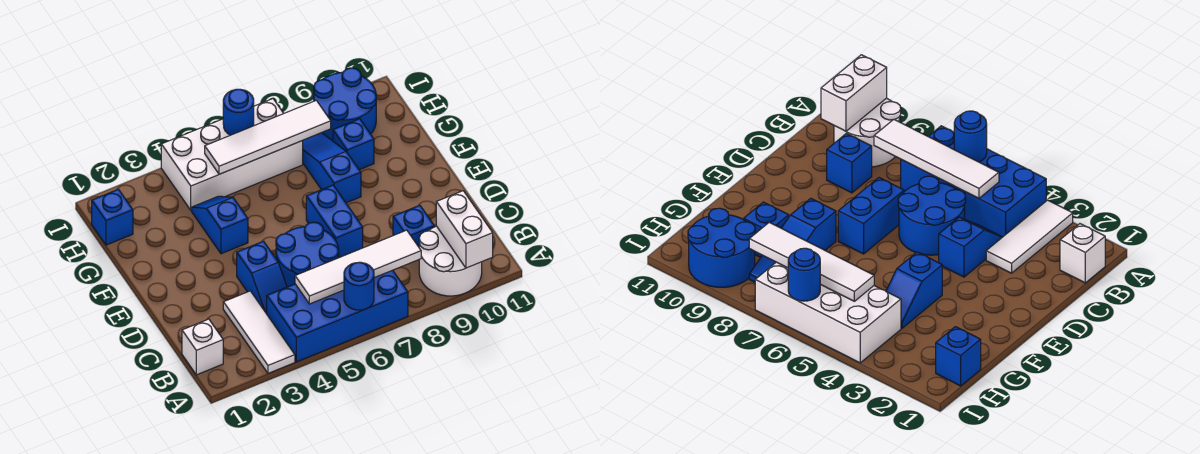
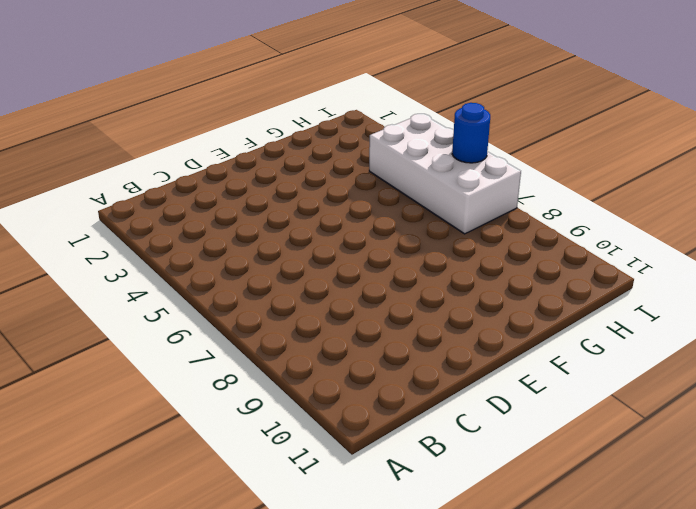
none -> white 1x3 tile [223,291,295,373]
none -> blue 2x4 brick [267,270,408,362]
none -> white 2x2 round brick [419,226,482,296]

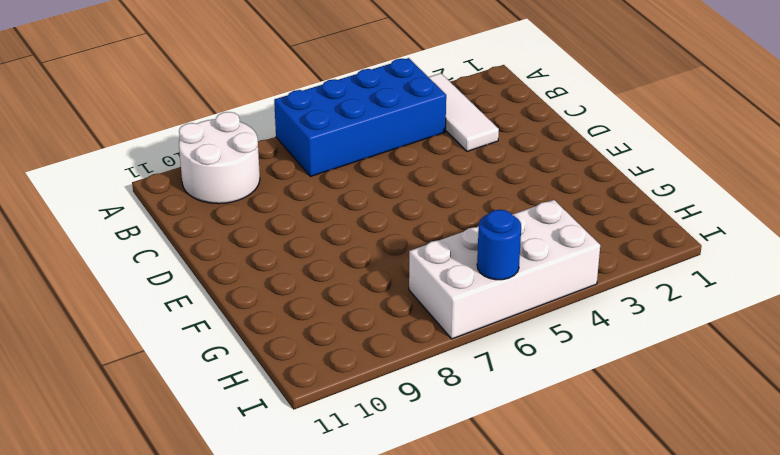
none -> white 1x1 brick [182,319,223,375]
none -> blue 1x2 slope [237,241,287,314]
none -> blue 2x2 round brick [276,222,339,287]

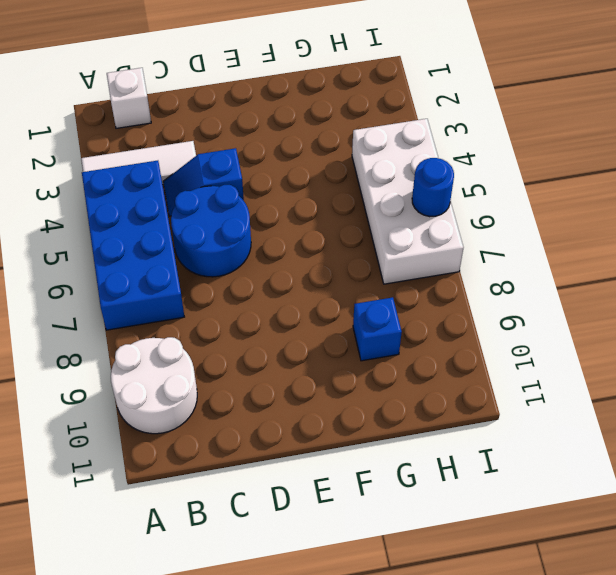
none -> blue 1x1 brick [393,205,434,247]
none -> blue 1x2 brick [306,185,363,258]
none -> blue 1x2 slope [192,196,248,254]

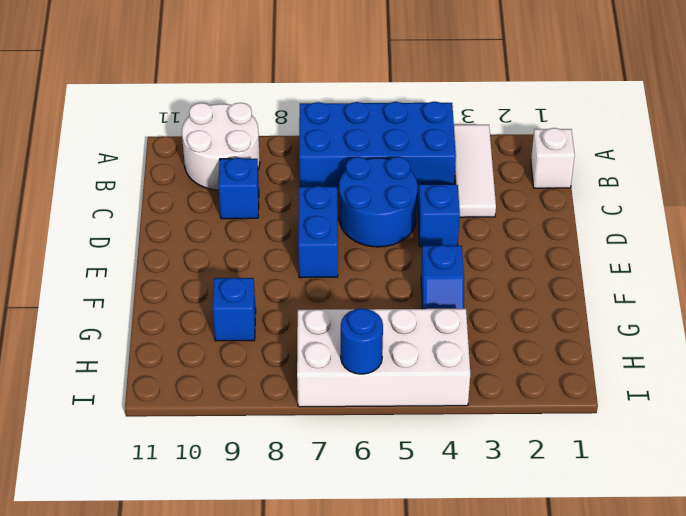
none -> blue 1x3 slope [303,133,361,203]
none -> blue 1x1 brick [92,189,133,245]
none -> blue 2x2 round brick [314,68,376,141]

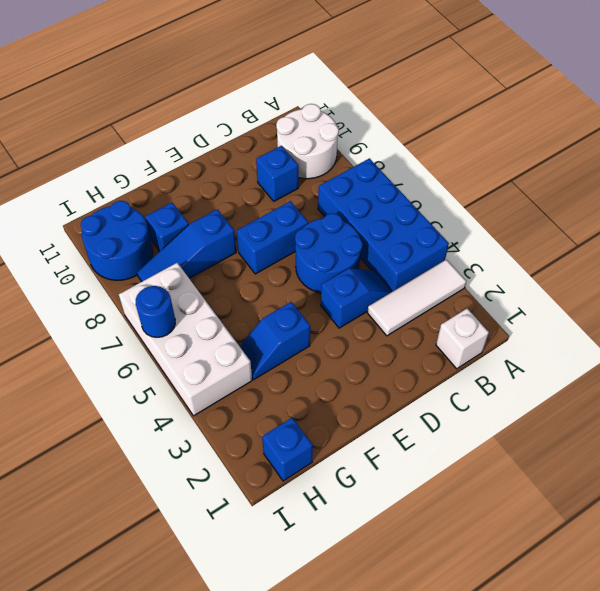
none -> blue 1x1 round brick [344,262,374,310]
none -> white 1x2 brick [436,191,493,268]
none -> white 1x4 tile [295,230,421,304]

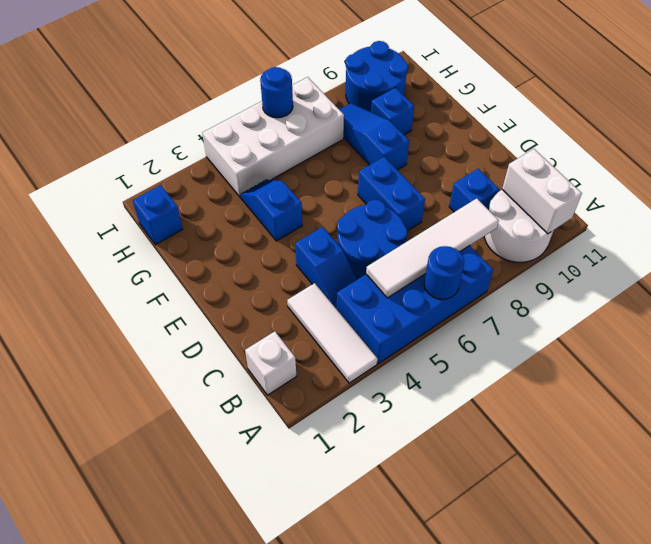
none -> white 1x4 tile [205,100,331,174]

